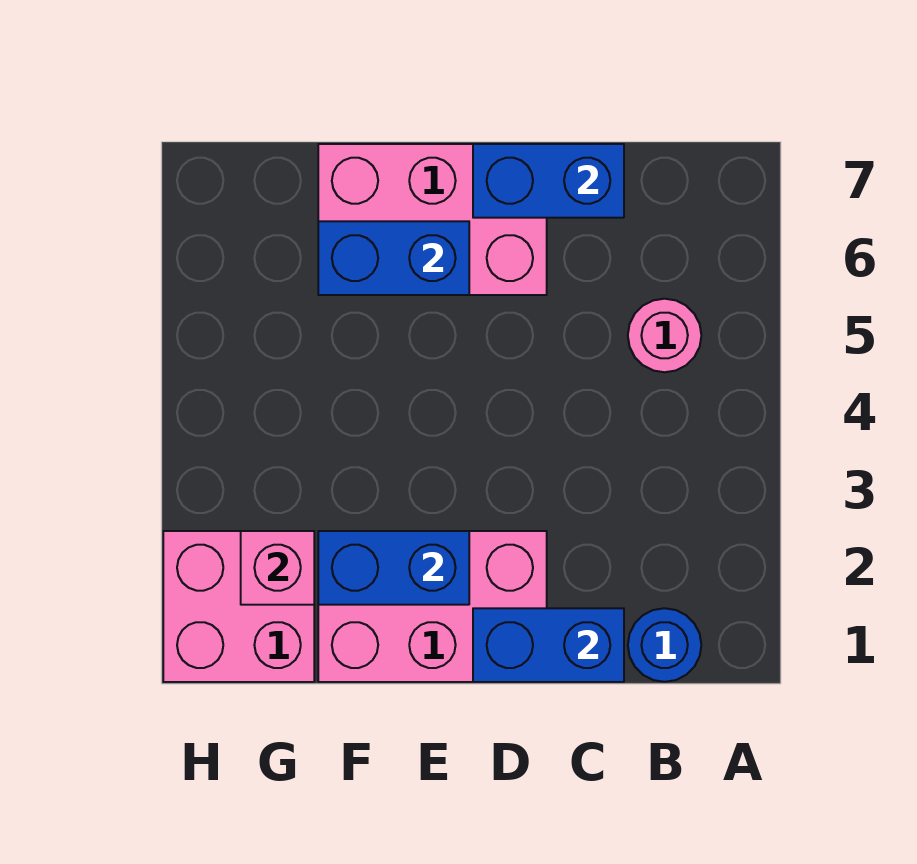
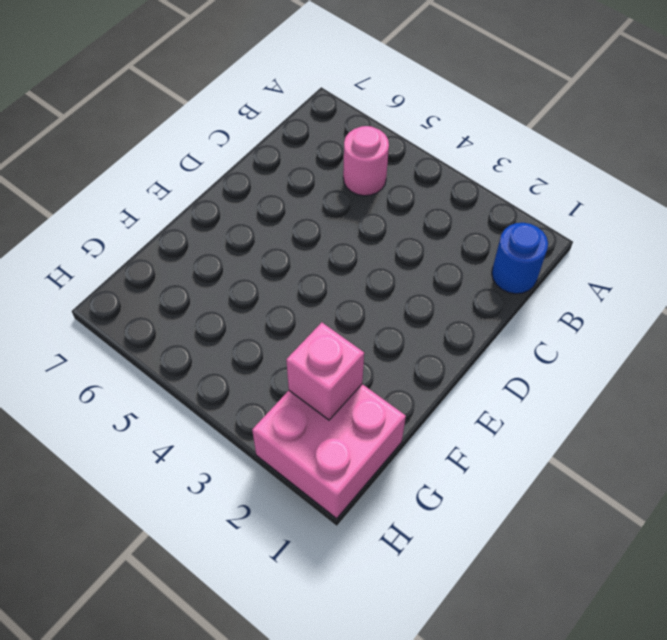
none -> pink 2x3 brick [318,531,547,682]
none -> pink 2x3 brick [318,144,547,295]

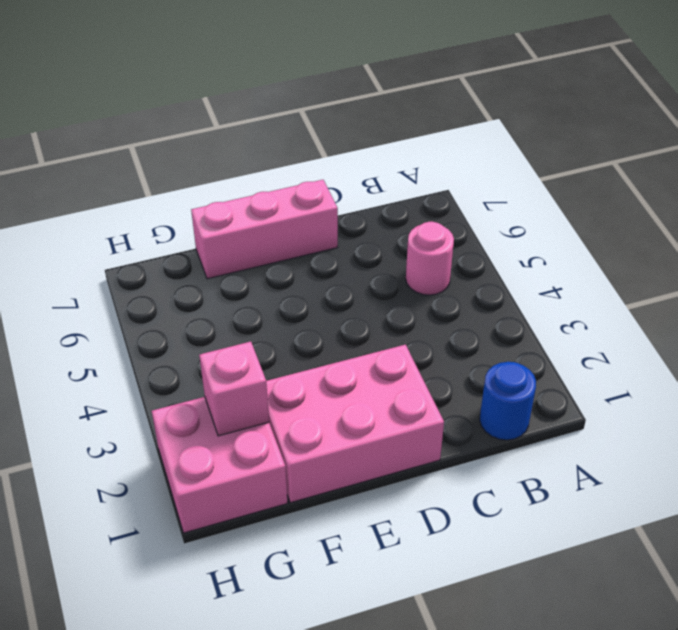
pink 1x3 brick [191,180,338,279] -> pink 2x3 brick [318,144,547,295]
none -> blue 1x2 brick [473,608,624,682]
none -> blue 1x2 brick [473,144,624,218]

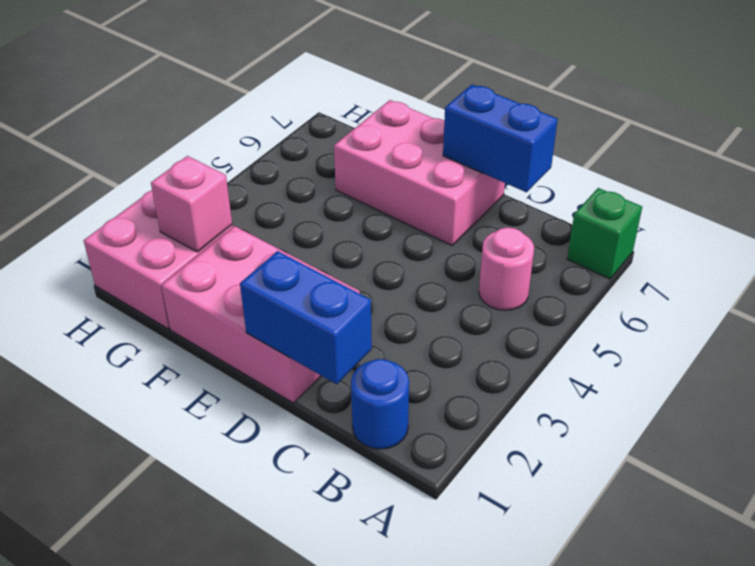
green 1x1 brick [567,188,642,279] -> none
none -> blue 1x2 brick [318,531,469,605]
none -> blue 1x2 brick [318,221,469,295]

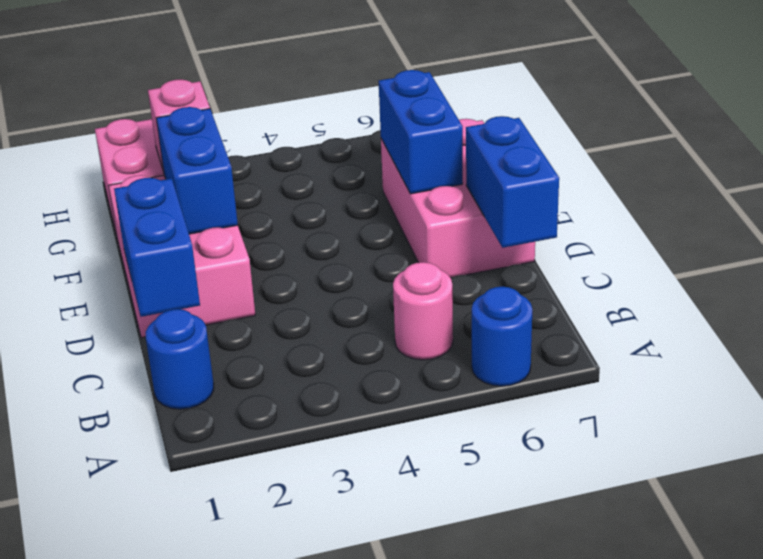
blue 1x1 round brick [472,287,532,386] -> none

